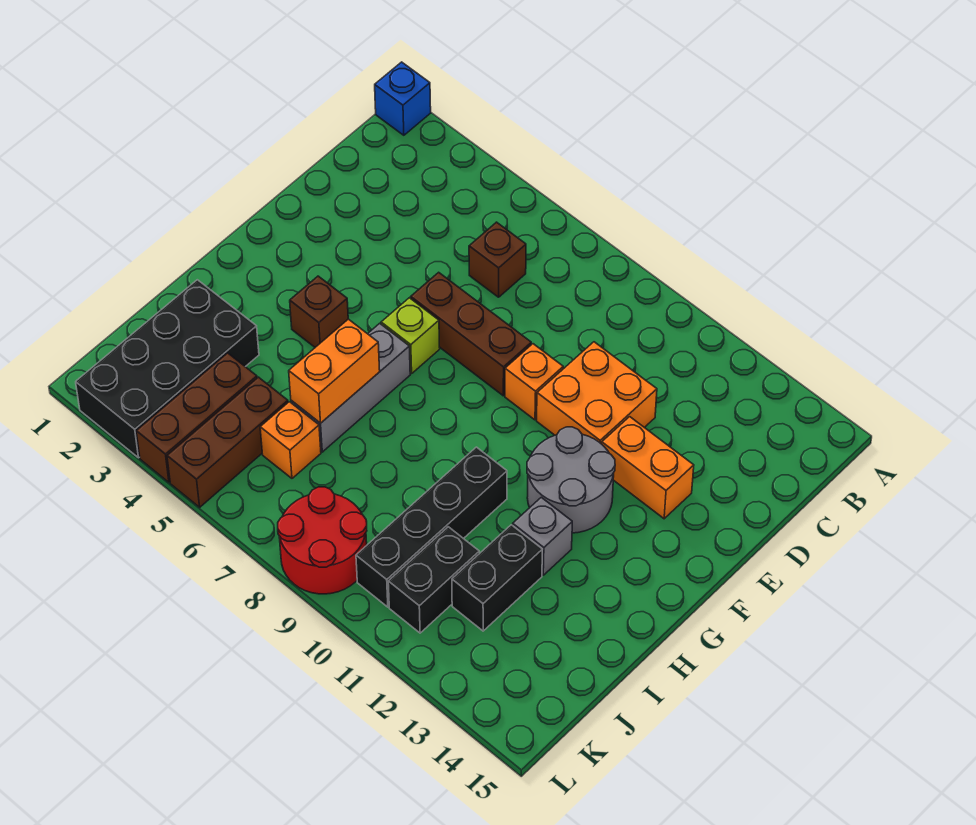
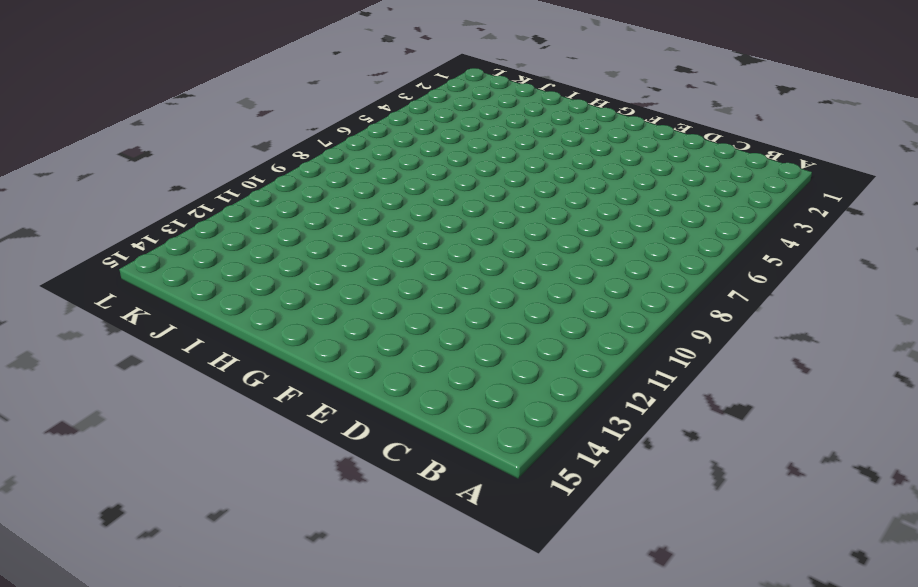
none -> blue 1x1 brick [375,62,431,135]
none -> brown 1x1 brick [469,222,526,297]
none -> orange 2x2 brick [537,342,657,444]

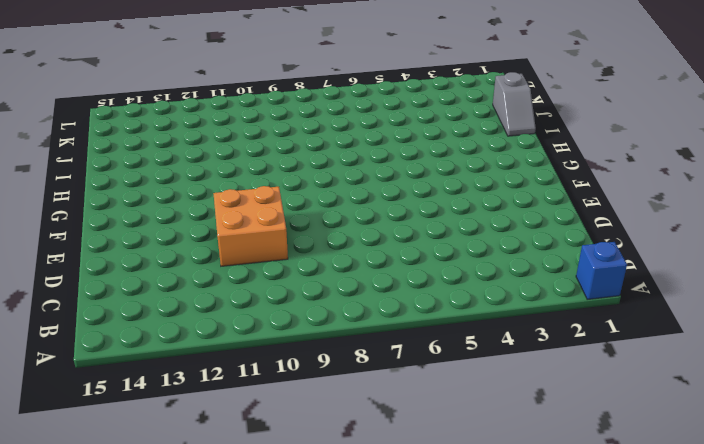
grey 1x2 slope [493,72,536,136] -> none
none -> brown 1x1 brick [469,222,526,297]
none -> brown 1x3 brick [411,272,531,396]
none -> orange 1x1 brick [505,344,563,420]

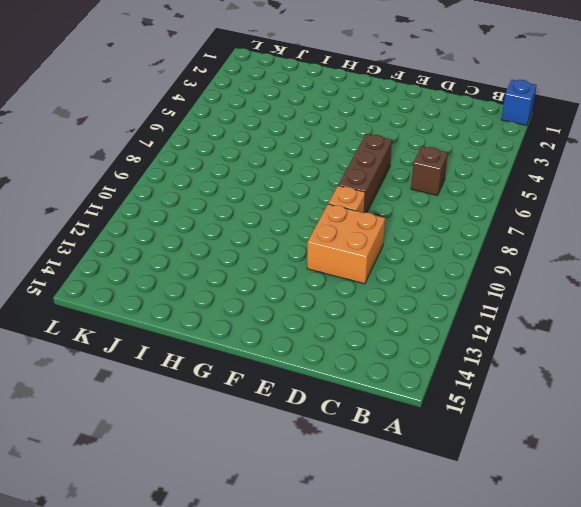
none -> orange 1x2 brick [602,417,694,519]
none -> lime 1x1 brick [381,298,440,374]
none -> grey 2x2 round brick [527,427,615,533]

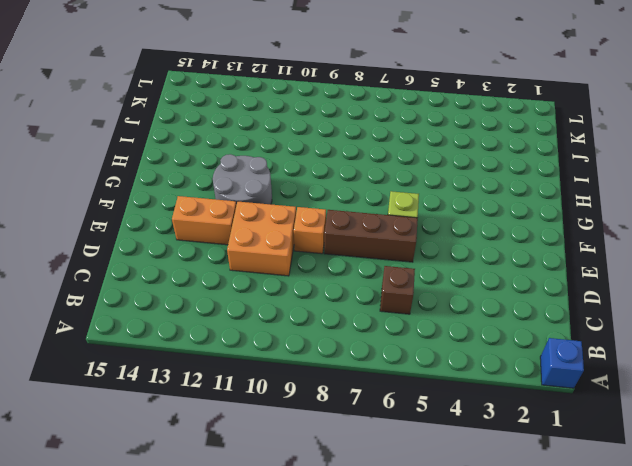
none -> brown 1x1 brick [290,276,348,347]
none -> grey 1x3 brick [291,323,410,452]
none -> black 1x4 brick [356,447,507,607]

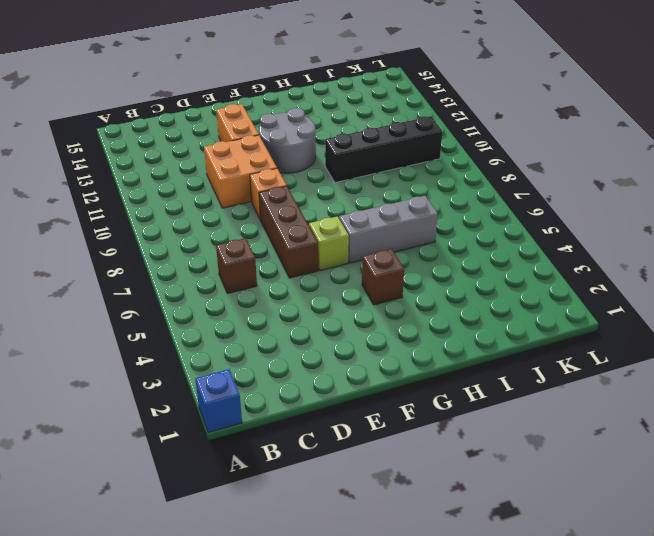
none -> grey 1x1 brick [513,497,572,575]
none -> black 2x4 brick [76,280,259,458]
none -> black 1x2 brick [452,525,542,631]

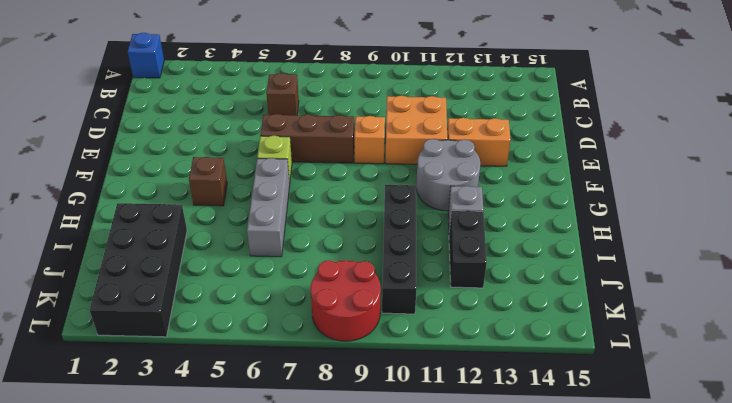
none -> brown 1x3 brick [136,353,257,482]
none -> brown 1x3 brick [167,377,288,507]
none -> orange 1x1 brick [260,402,321,478]

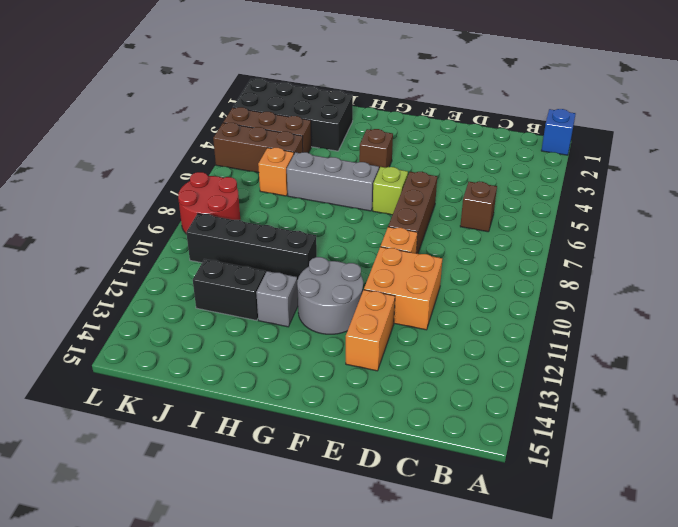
none -> black 1x2 brick [388,527,479,633]
none -> orange 1x2 brick [289,319,380,423]

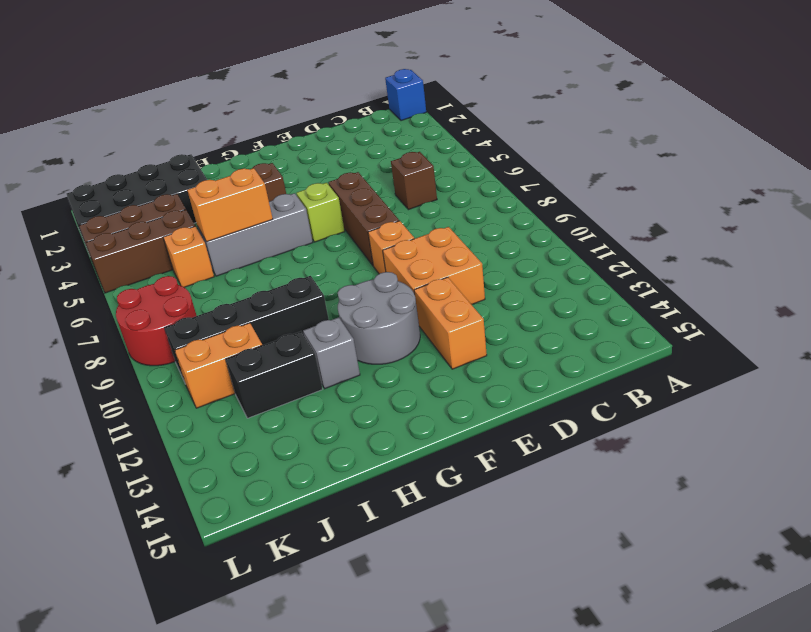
orange 1x2 brick [175,323,262,408] -> black 1x2 brick [388,527,479,633]

